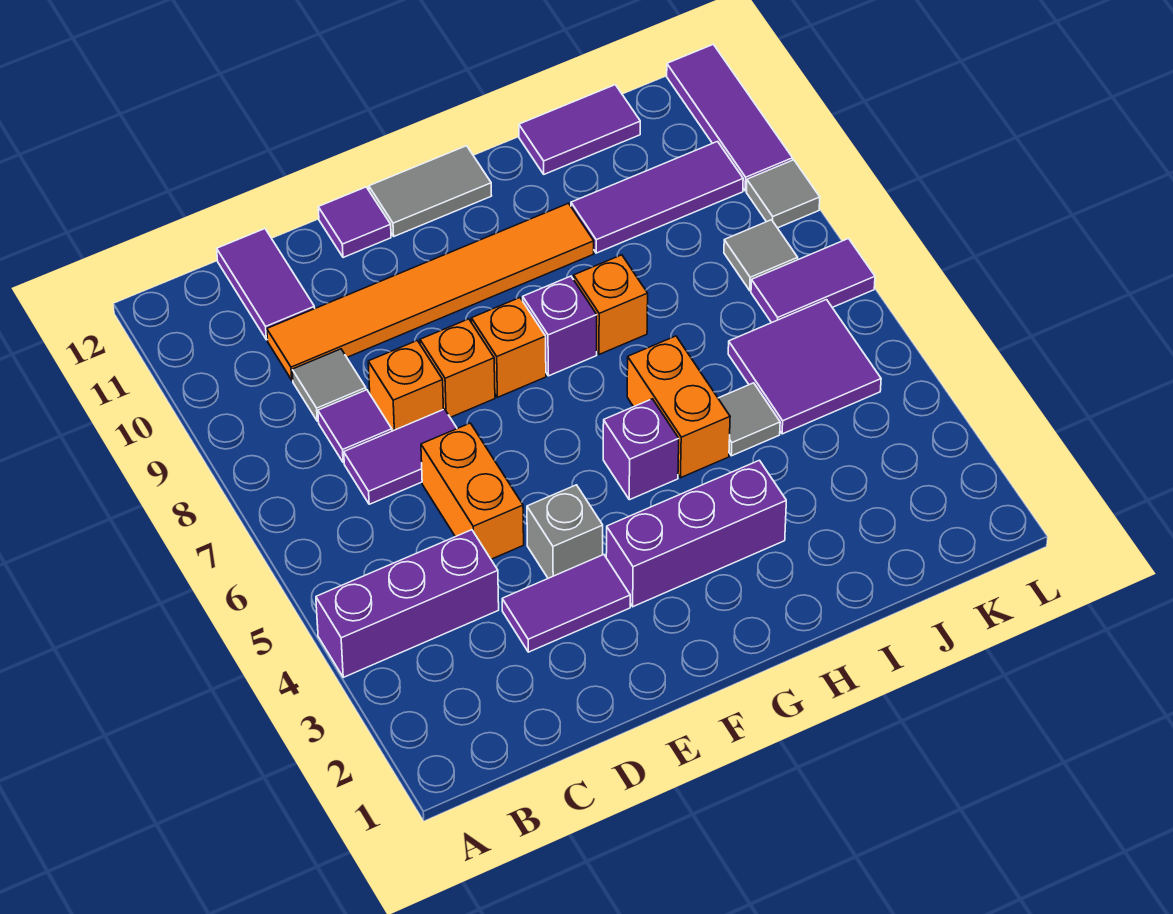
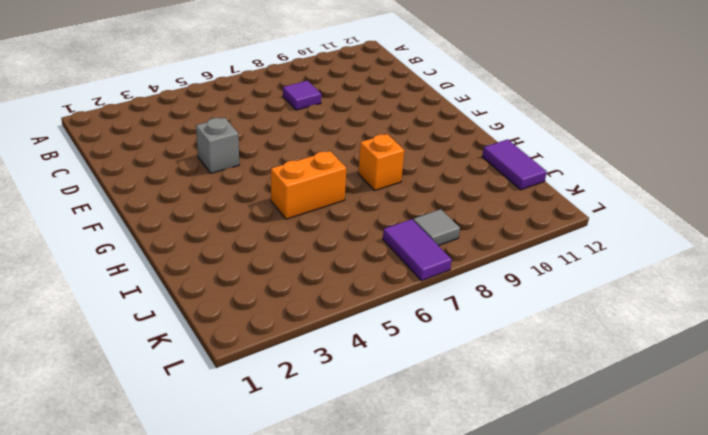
none -> purple 1x3 brick [316,530,499,677]
none -> purple 1x2 tile [344,409,457,504]
none -> grey 1x1 tile [292,349,366,421]

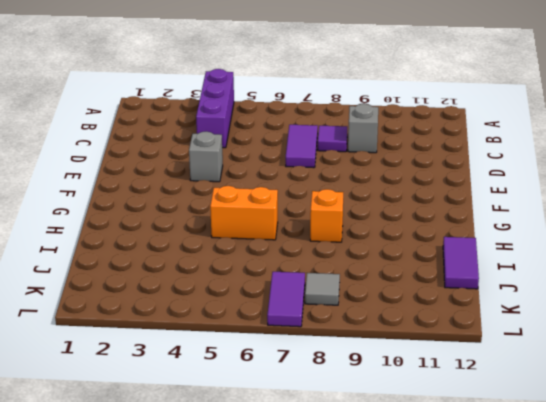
grey 1x1 brick [348,104,378,153] -> grey 1x1 tile [292,349,366,421]
none -> orange 1x6 tile [267,203,594,380]
none -> purple 1x2 tile [217,229,315,340]
none -> purple 1x2 tile [502,555,630,652]

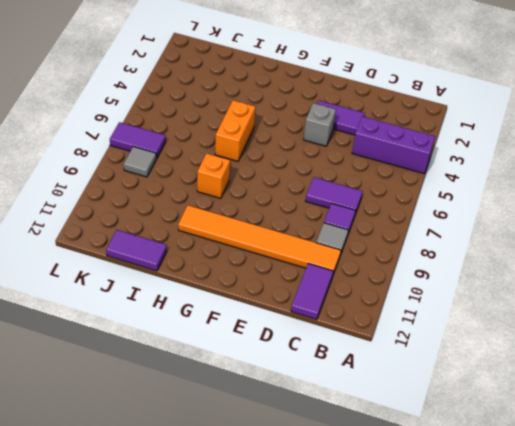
none -> orange 1x2 brick [421,423,524,559]
none -> orange 1x1 brick [368,341,443,431]
none -> orange 1x1 brick [420,319,495,417]

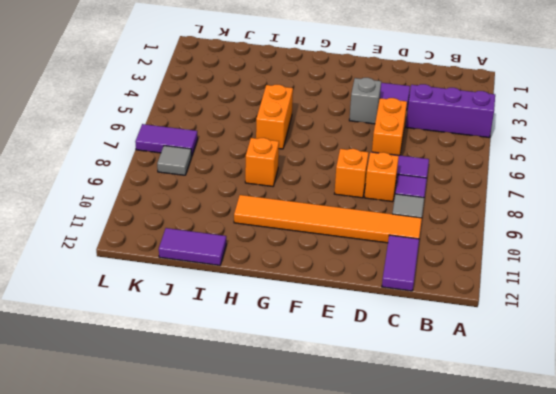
none -> purple 1x1 tile [318,187,391,258]
none -> purple 1x3 brick [606,460,786,607]
none -> orange 1x1 brick [471,298,546,397]

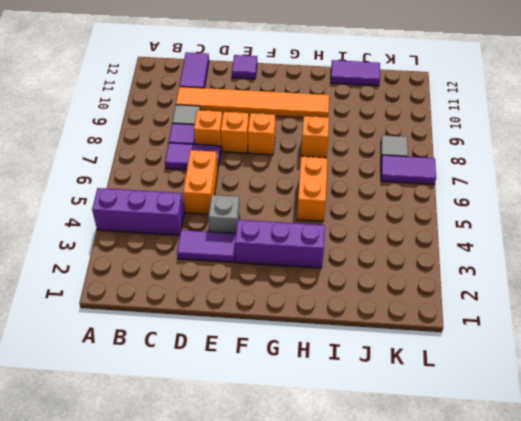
none -> grey 1x2 tile [369,146,492,236]
none -> purple 1x1 brick [603,399,679,500]
none -> purple 1x1 brick [523,276,597,376]

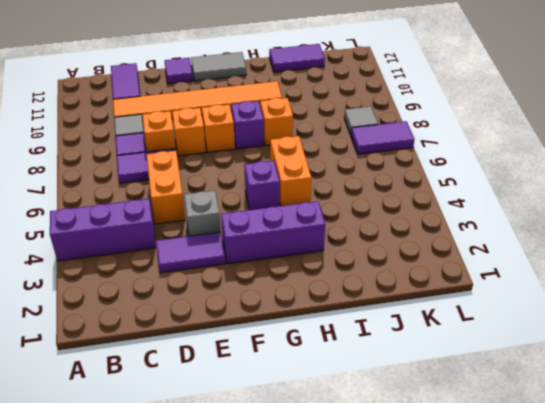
none -> grey 1x1 tile [718,383,780,456]
none -> purple 1x3 tile [571,142,743,253]
none -> purple 2x2 tile [728,300,881,434]

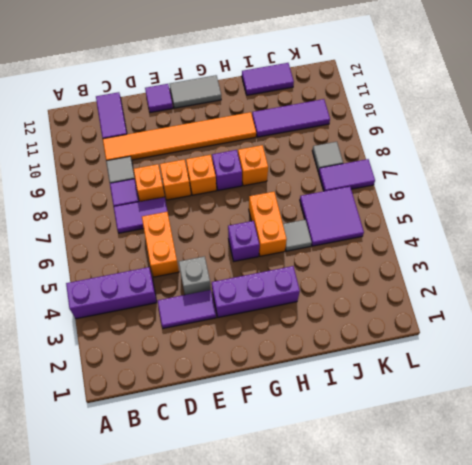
none -> grey 1x1 tile [746,160,820,228]
none -> purple 1x3 tile [667,44,793,191]

